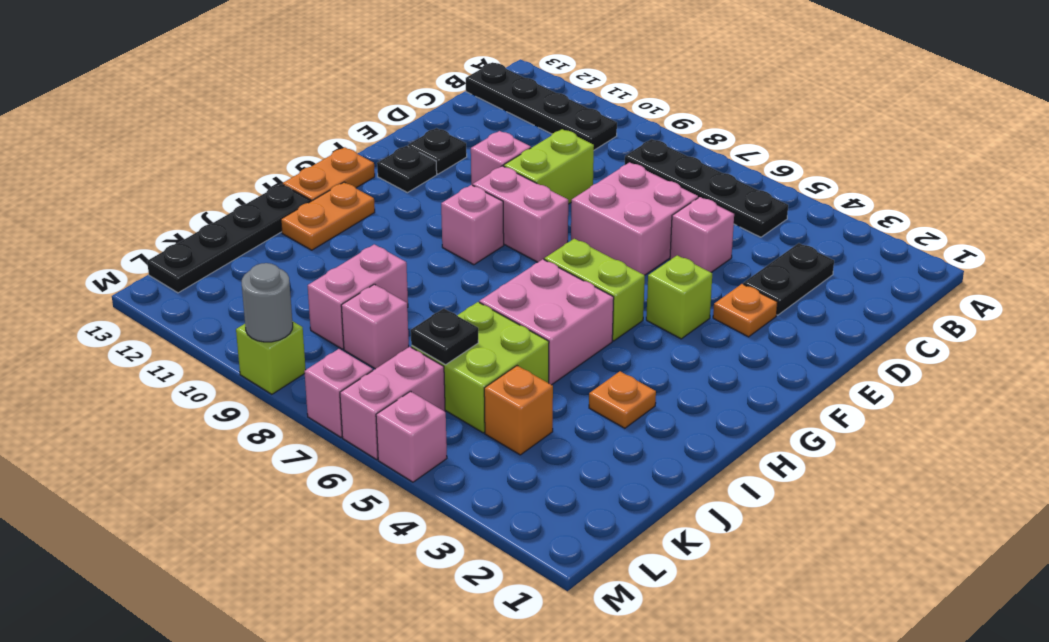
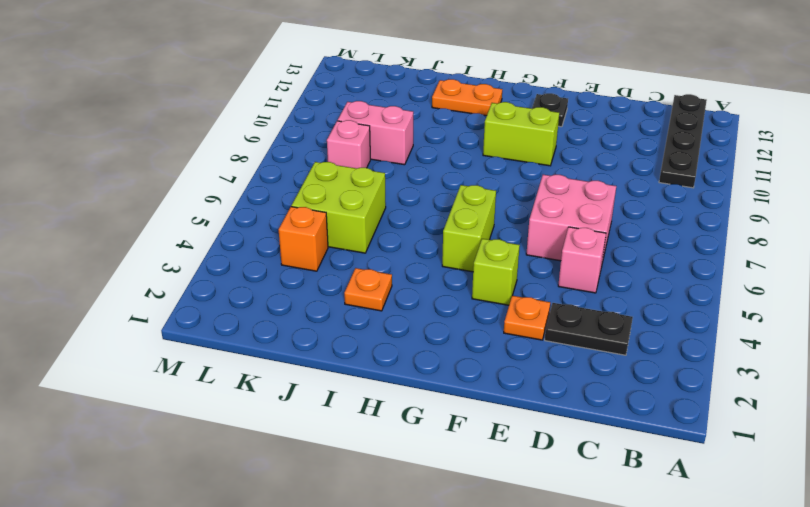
lime 1x2 brick [483,102,559,166] -> lime 1x2 brick moved to [504,129,594,204]
none -> black 1x4 plate [625,139,788,237]
none -> pink 1x1 brick [471,131,531,185]
none -> black 1x1 plate [408,128,467,174]

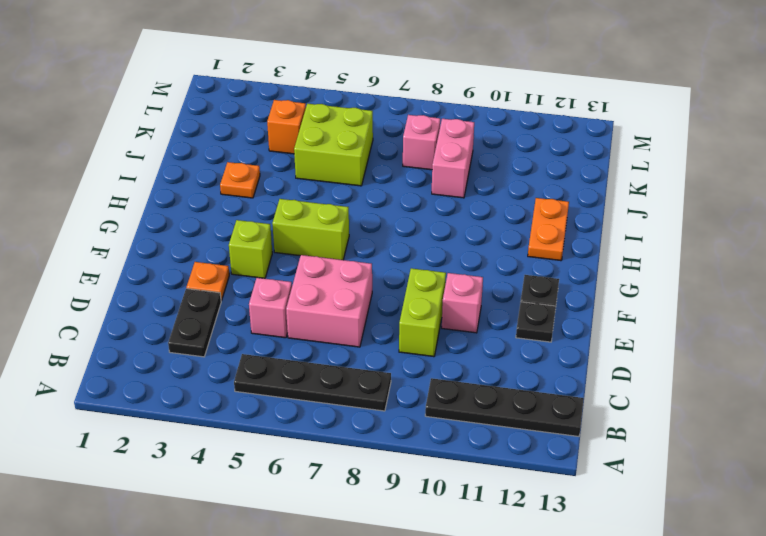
none -> pink 1x2 brick [473,166,568,262]
none -> pink 1x1 brick [441,185,504,265]
none -> orange 1x2 plate [283,147,375,201]

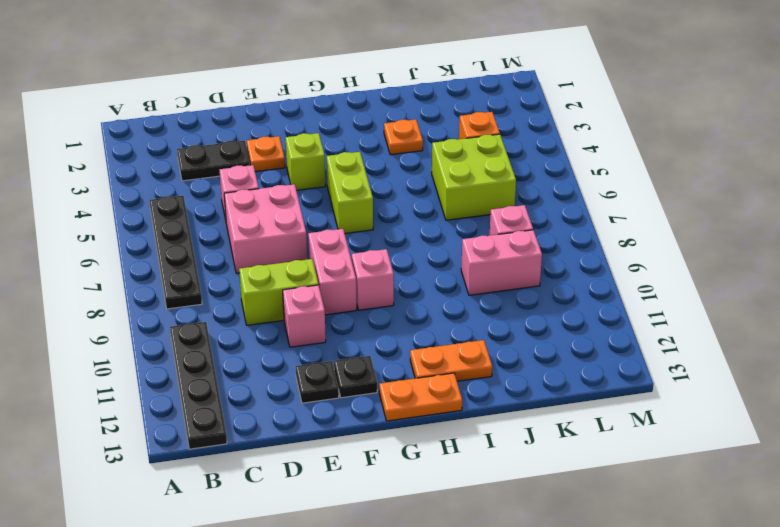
none -> pink 2x2 brick [479,259,614,385]
none -> black 1x4 plate [147,184,311,293]
none -> pink 1x2 brick [340,347,445,459]

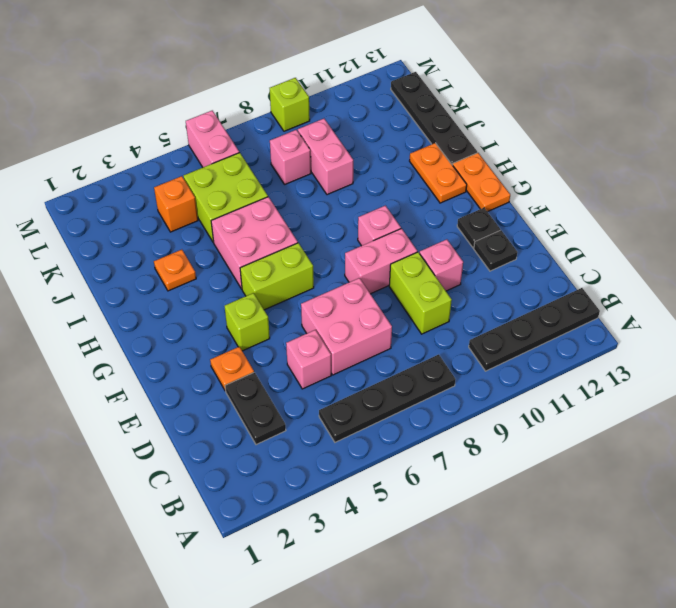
none -> pink 1x1 brick [376,391,447,482]
none -> pink 1x1 brick [304,349,373,437]
none -> black 1x1 plate [411,308,478,365]

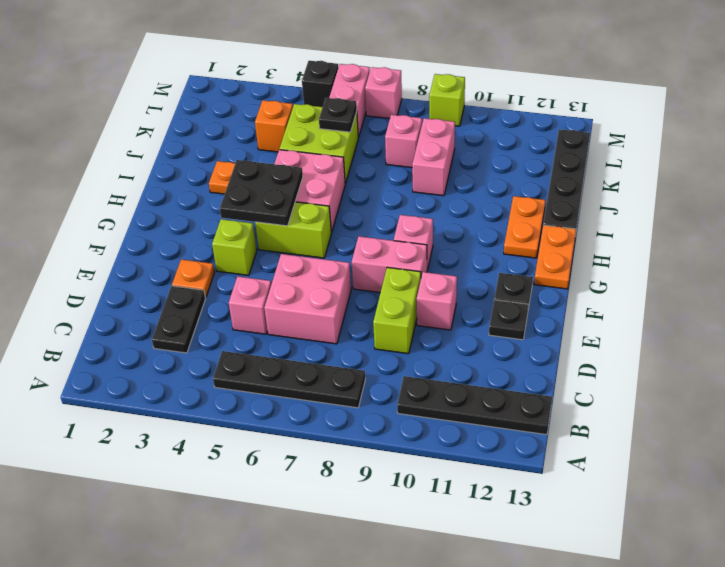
black 2x2 plate [220,160,303,226] -> none
black 1x1 brick [302,61,338,107] -> pink 1x1 brick [376,391,447,482]
none -> grey 1x1 round brick [242,263,293,342]

